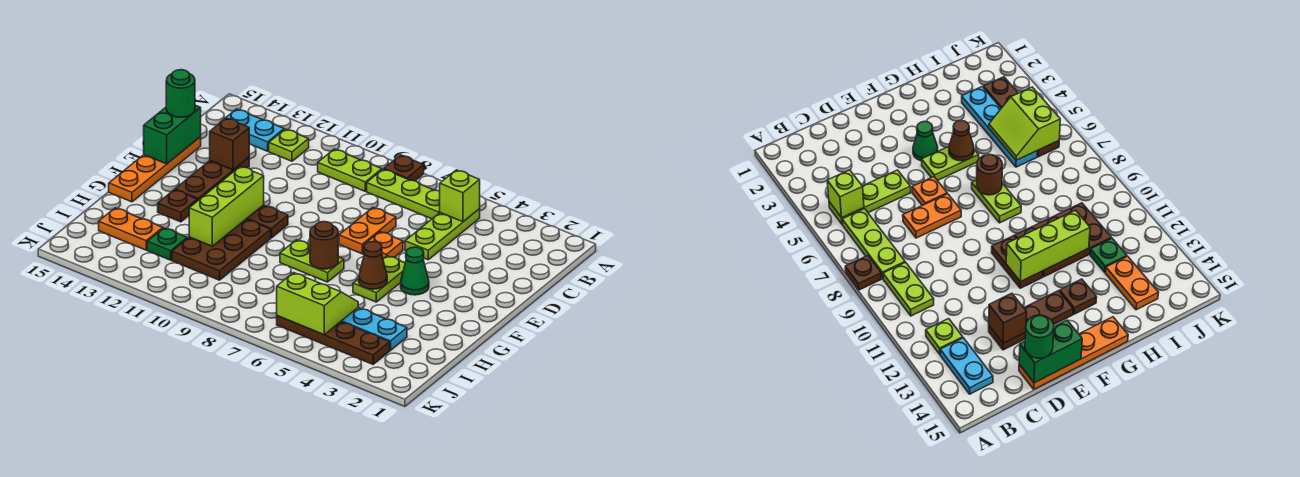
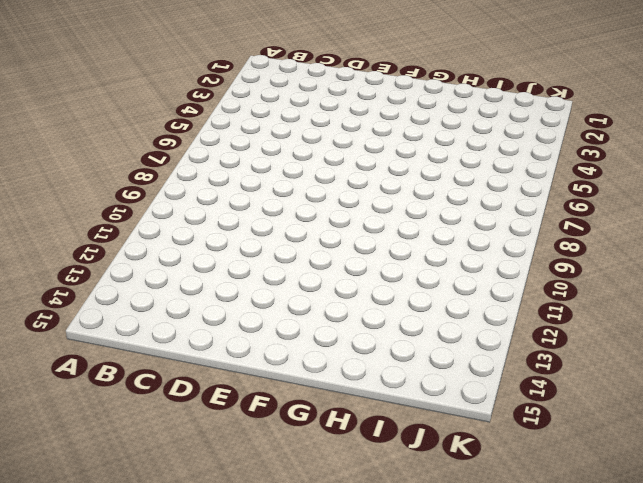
none -> brown 1x1 plate [384,155,424,181]
none -> lime 1x3 plate [405,209,480,260]
none -> lime 1x3 plate [367,169,440,219]

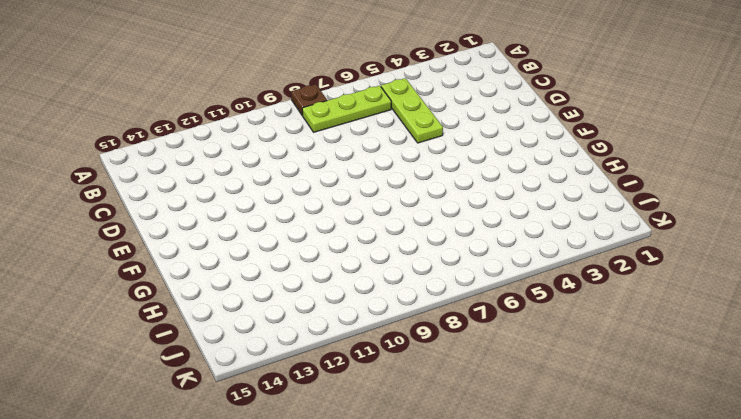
none -> lime 1x2 plate [318,149,382,191]
none -> lime 1x1 plate [269,129,309,161]
none -> cyan 1x2 plate [220,109,284,151]

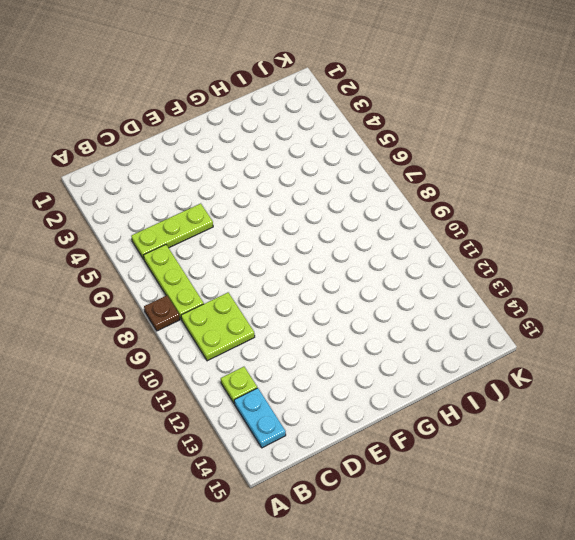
lime 2x2 plate [181,293,255,361] -> lime 1x2 plate [318,149,382,191]
none -> orange 1x2 plate [339,208,396,254]
none -> brown 1x3 plate [175,157,249,201]
none -> orange 1x4 plate [109,137,201,202]

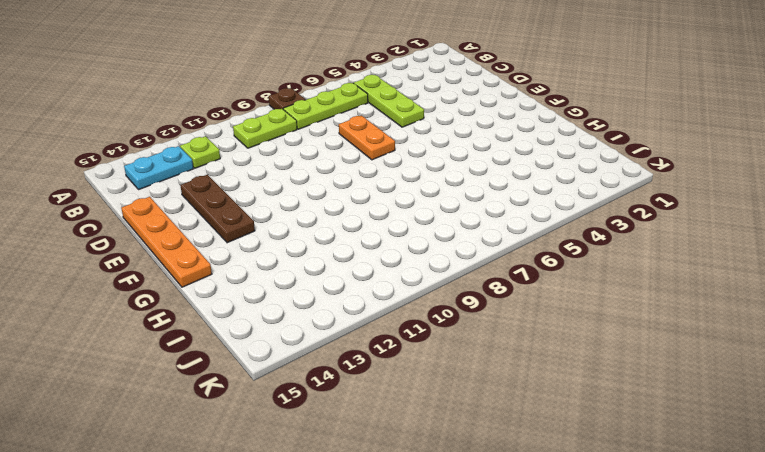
none -> orange 1x1 plate [363,232,403,259]
none -> green 1x1 cone [401,247,429,295]
none -> lime 1x2 plate [353,256,405,302]

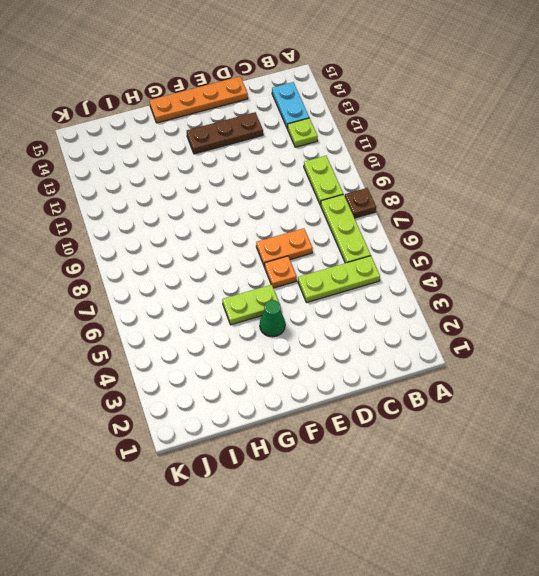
none -> brown 1x2 plate [247,205,288,238]
none -> lime 1x2 plate [280,240,344,282]
none -> brown 2x3 plate [172,219,271,280]

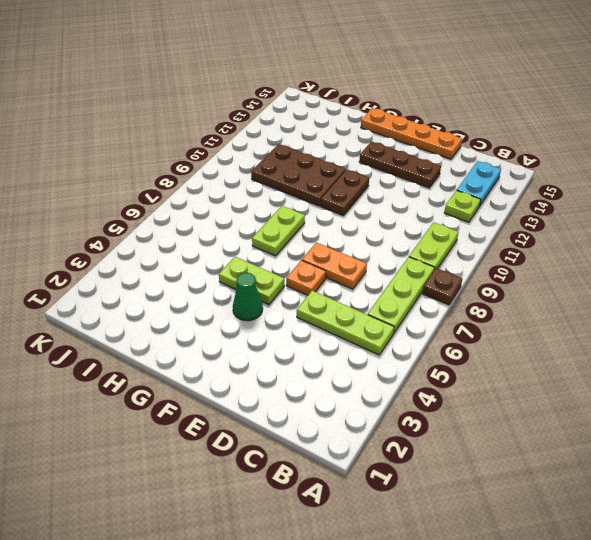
none -> brown 1x1 plate [158,190,197,222]
none -> cyan 1x4 plate [341,308,407,350]
none -> green 1x1 plate [147,228,187,260]

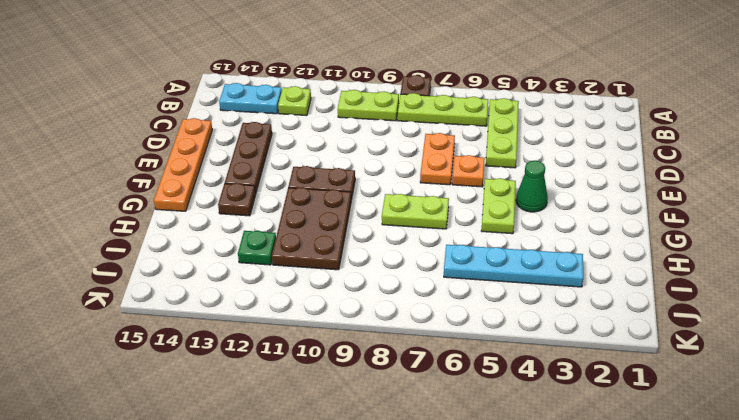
none -> orange 1x2 plate [99,208,163,250]
none -> brown 1x4 plate [277,316,390,364]
none -> lime 1x1 brick [440,170,480,222]

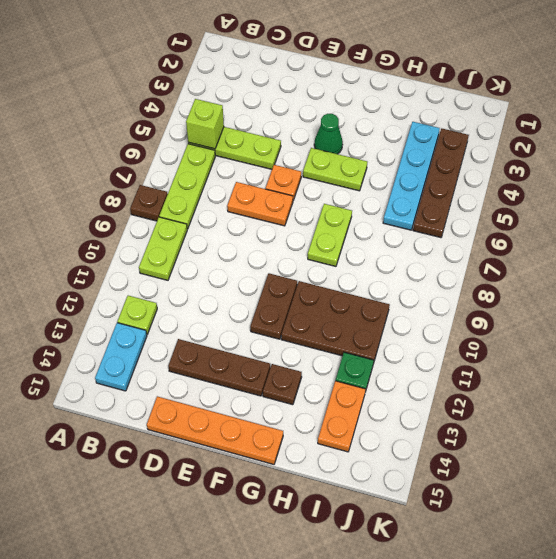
none -> brown 1x1 brick [210,118,249,170]
none -> green 1x2 brick [144,105,201,164]
none -> lime 1x3 brick [189,166,264,246]

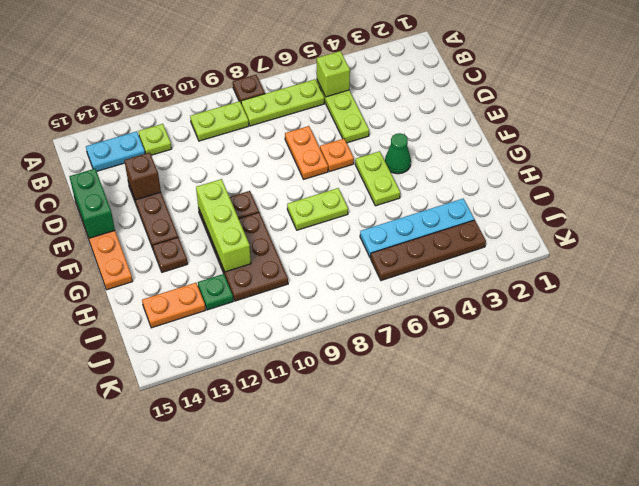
none -> brown 1x1 cone [359,242,387,289]
none -> brown 1x1 round brick [310,222,338,269]
none -> lime 2x2 slope [277,273,358,335]

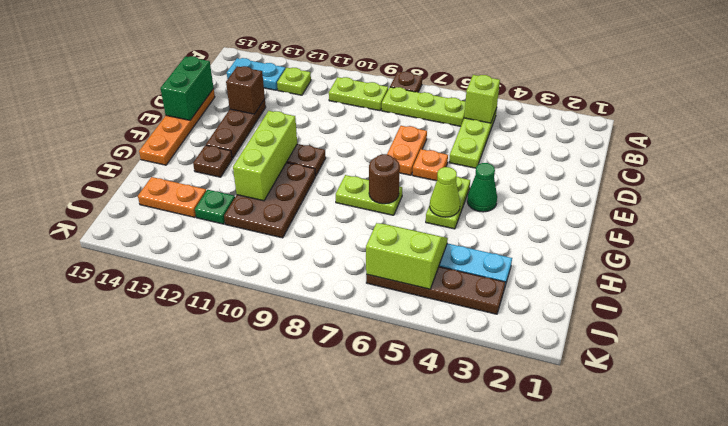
lime 1x1 cone [430,167,460,217] -> brown 1x1 cone [359,242,387,289]
none -> green 1x1 round brick [166,70,195,117]

